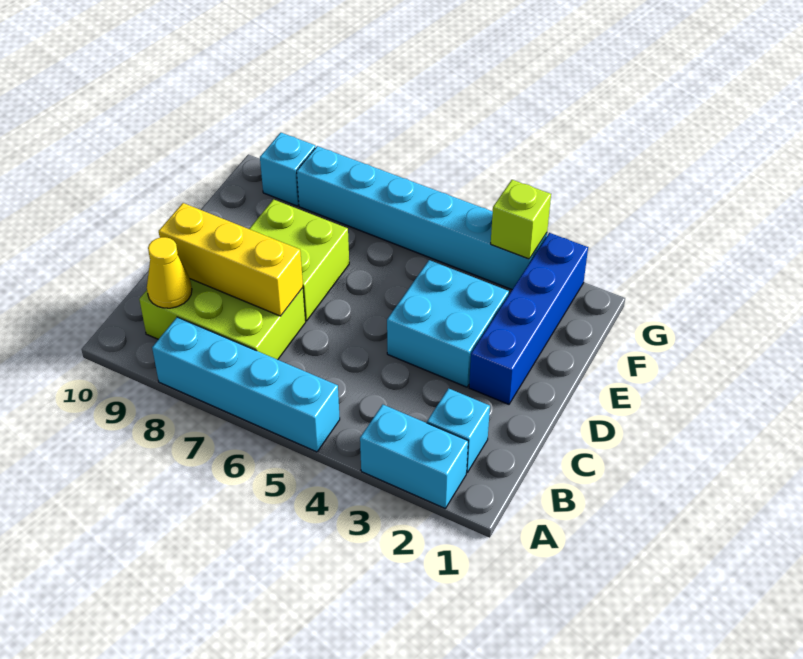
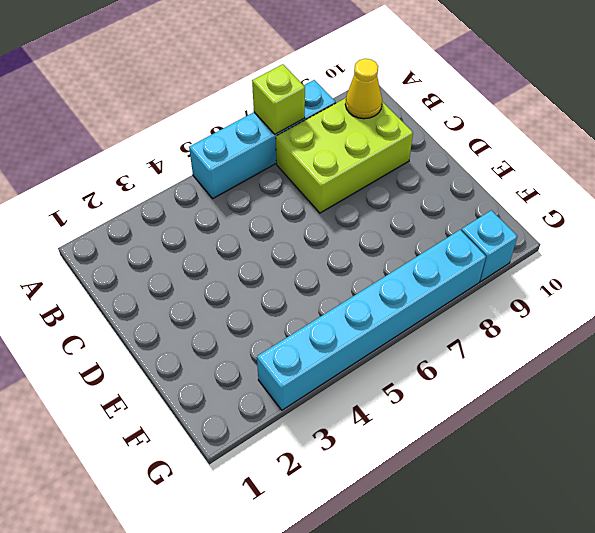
lime 1x1 brick [252,64,305,134] -> lime 1x1 brick moved to [491,180,551,259]
none -> cyan 1x2 brick [360,405,468,508]
none -> cyan 1x1 brick [427,388,490,472]
none -> blue 1x4 brick [469,233,588,404]

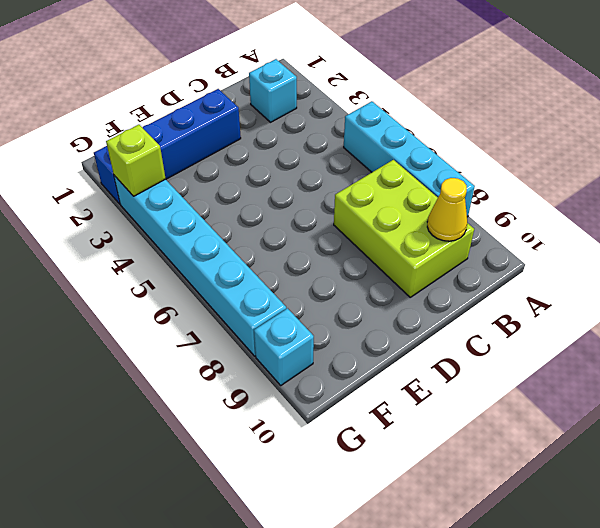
none -> cyan 1x2 brick [360,405,468,508]
none -> cyan 2x2 brick [387,260,509,387]
none -> lime 2x2 brick [249,199,349,321]

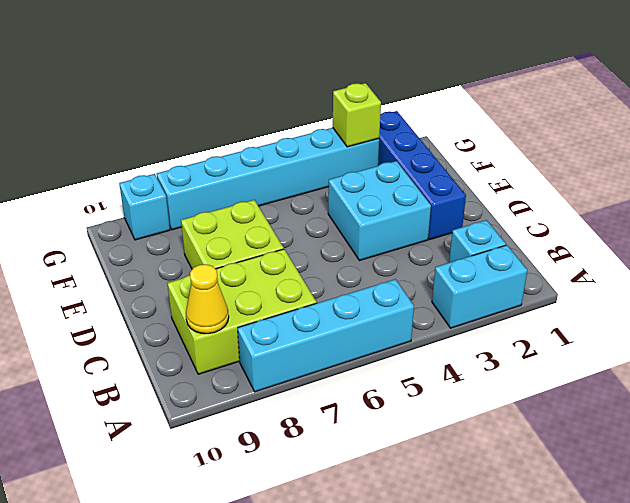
none -> yellow 1x3 brick [159,203,303,316]

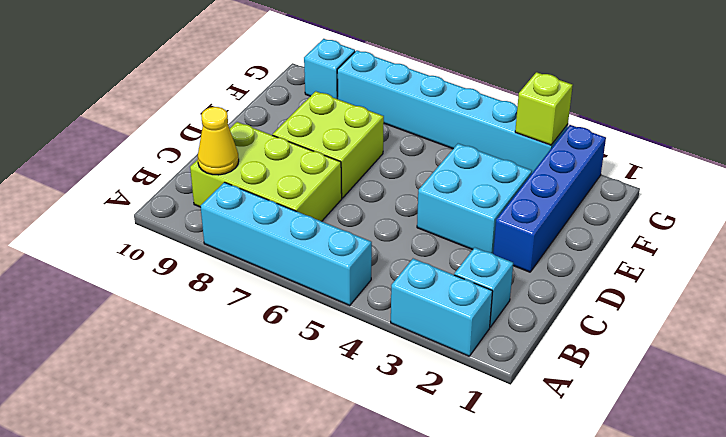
none -> yellow 1x3 brick [159,203,303,316]

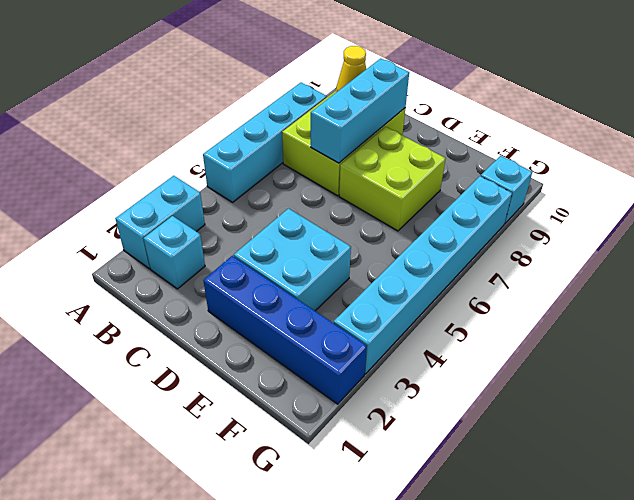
cyan 1x3 brick [311,58,409,163] -> yellow 1x3 brick [159,203,303,316]
none -> lime 1x1 brick [491,180,551,259]

